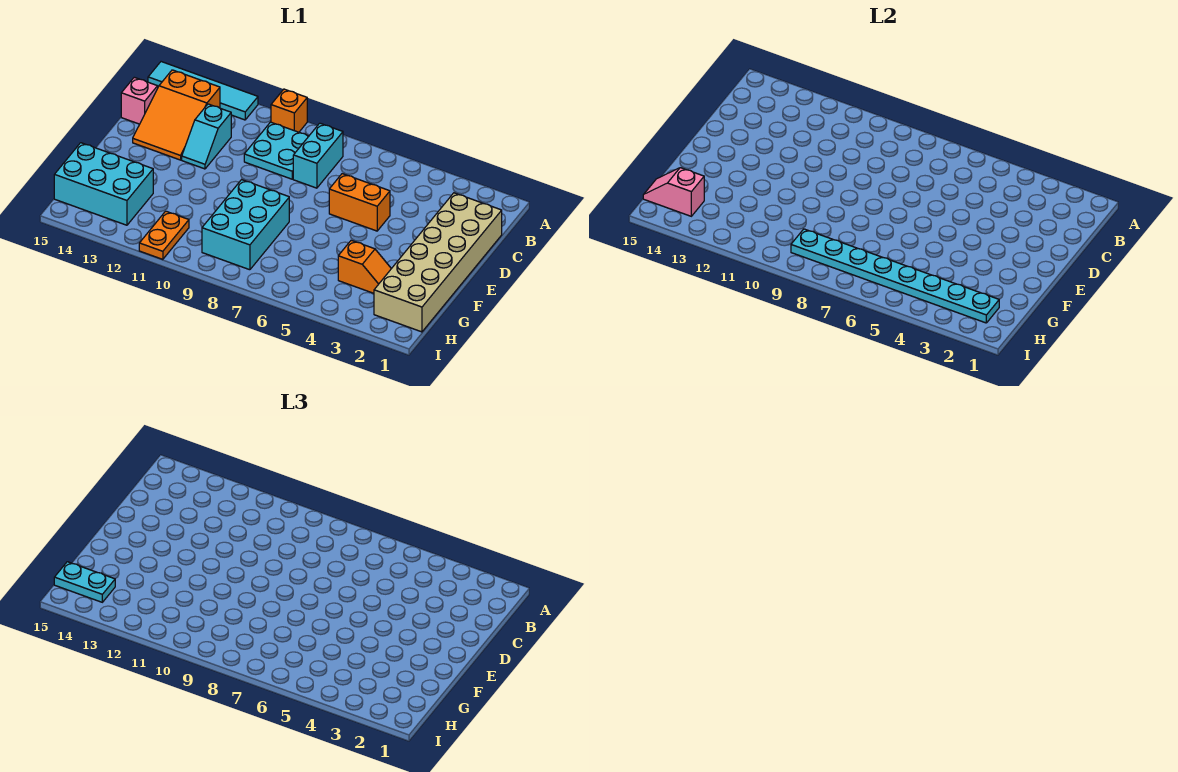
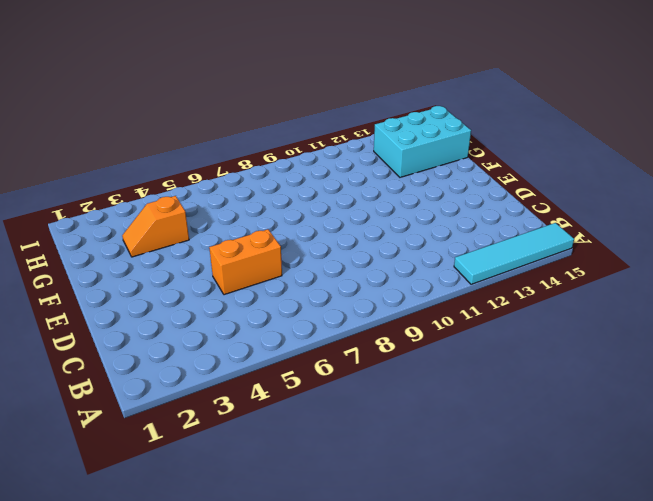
none -> orange 1x1 brick [271,89,307,132]
none -> cyan 1x2 brick [293,123,343,188]
none -> cyan 2x2 plate [244,122,309,179]

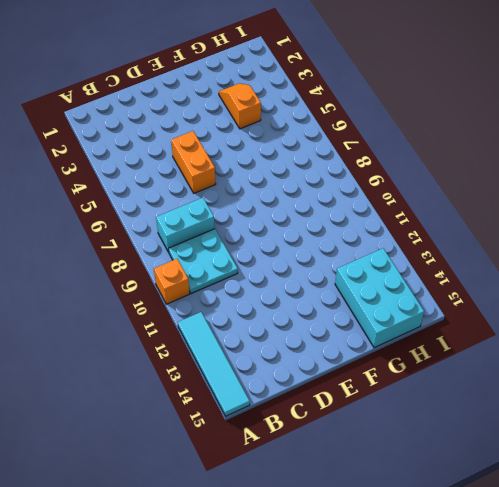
none -> orange 2x3 slope [133,70,220,160]
none -> tan 2x6 brick [374,193,502,332]
none -> cyan 1x2 slope [182,104,231,169]

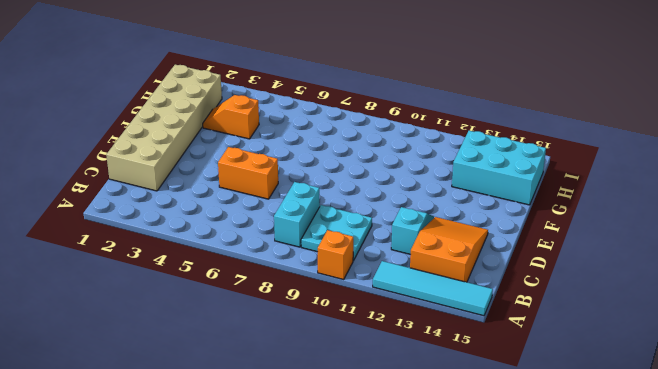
none -> pink 1x1 brick [121,77,158,124]
none -> cyan 2x3 brick [202,180,289,270]
none -> orange 1x2 plate [139,211,189,259]

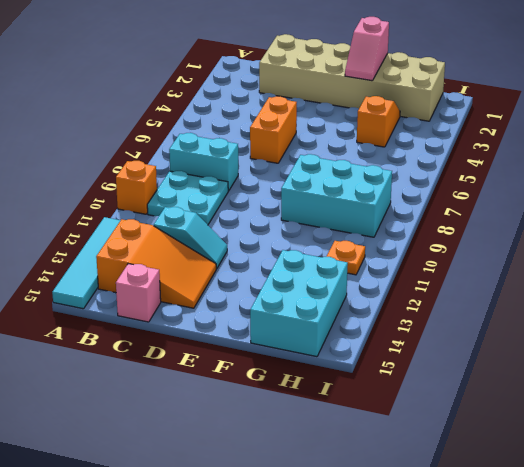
pink 1x2 slope [345,17,389,81] -> pink 1x2 slope moved to [643,168,704,216]
orange 1x1 plate [326,241,365,275] -> orange 1x2 plate [139,211,189,259]
none -> cyan 1x8 plate [791,229,999,323]
none -> cyan 1x2 plate [54,562,115,602]

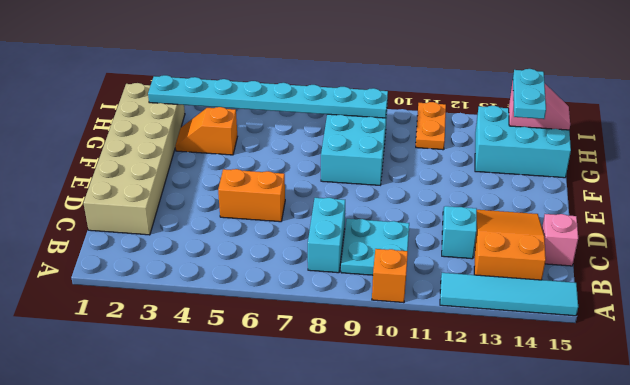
cyan 1x2 plate [513,69,546,119] -> cyan 1x2 plate turned to [54,562,115,602]

